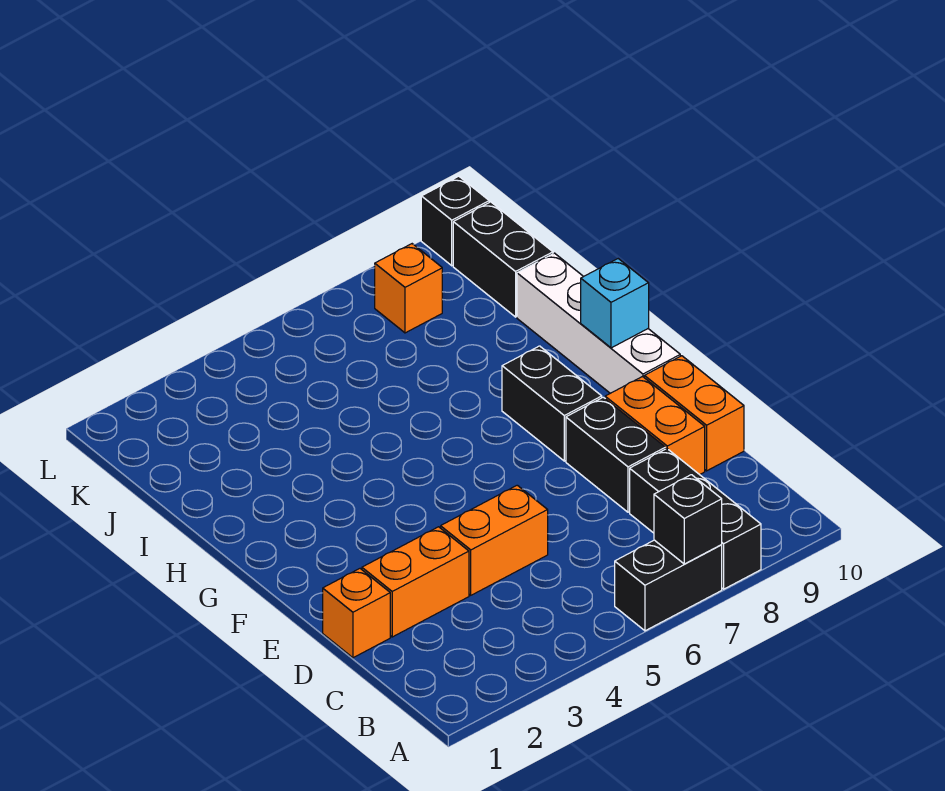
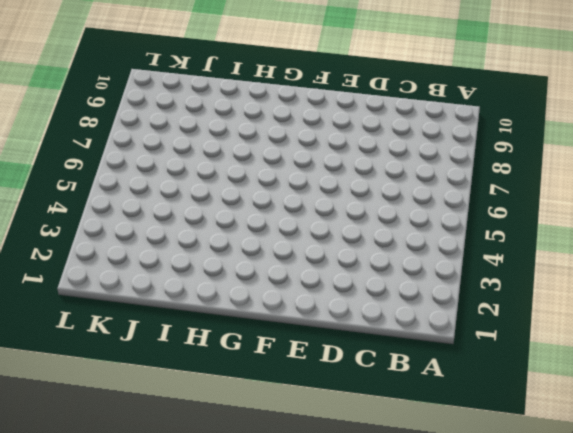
none -> black 1x2 brick [615,540,722,631]
none -> black 1x3 brick [630,449,761,589]
none -> orange 1x1 brick [323,569,390,658]

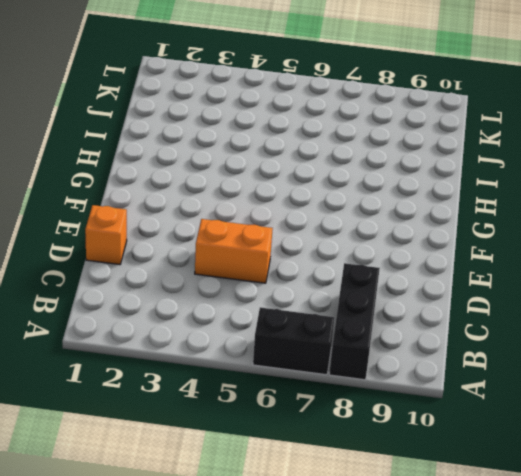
none -> orange 1x2 brick [362,527,469,637]
none -> black 1x2 brick [566,397,665,512]
none -> orange 1x2 brick [605,377,705,475]

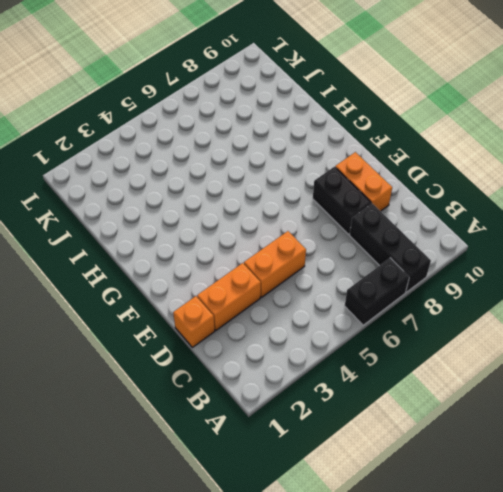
none -> orange 1x2 brick [644,356,744,471]
none -> black 1x2 brick [502,346,602,461]
none -> white 1x4 brick [517,253,680,393]

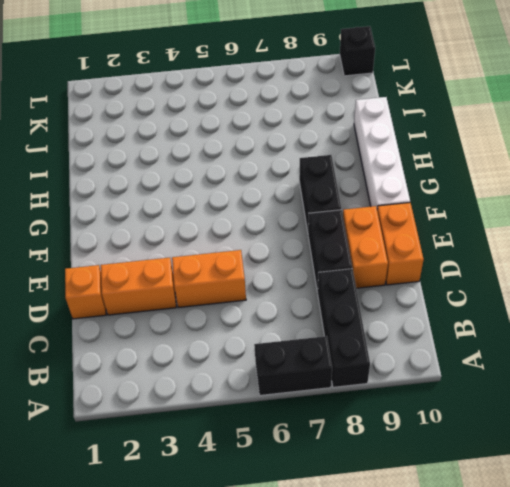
none -> black 1x2 brick [453,202,553,317]
none -> orange 1x1 brick [375,244,442,333]
none -> black 1x1 brick [654,475,722,564]

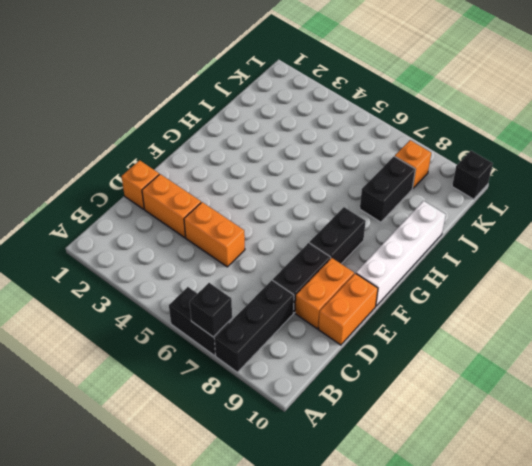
black 1x2 brick [360,156,415,222] -> black 1x2 brick moved to [453,202,553,317]
none -> cyan 1x1 brick [581,259,649,348]

